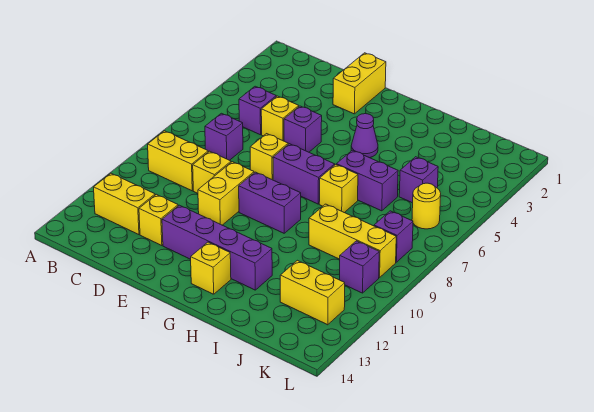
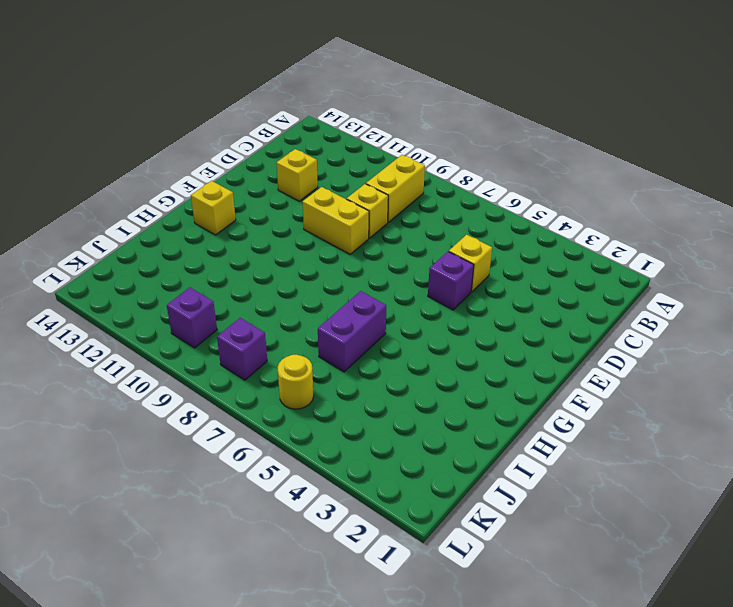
none -> yellow 1x2 brick [94,173,155,235]
none -> purple 1x1 brick [239,86,276,135]
none -> purple 1x1 brick [205,113,243,160]

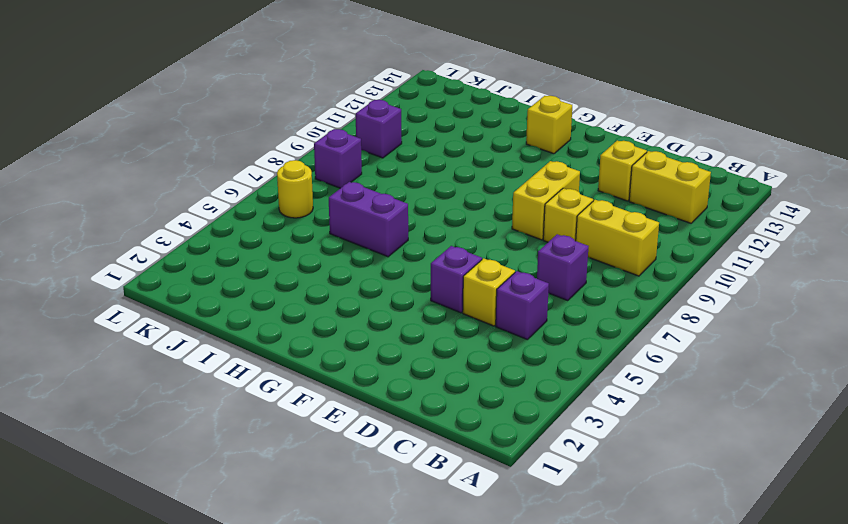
none -> yellow 1x2 brick [333,53,386,114]
none -> yellow 1x1 brick [250,134,288,180]
none -> purple 1x4 brick [162,205,272,290]

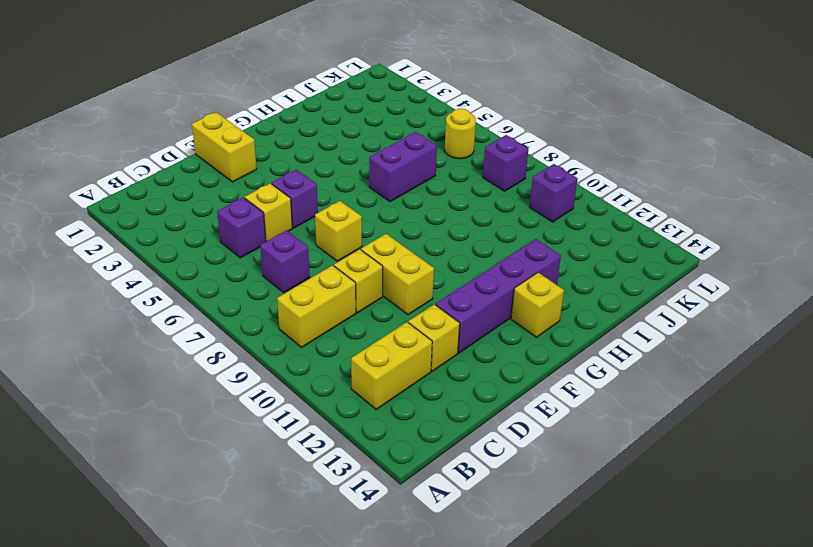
none -> purple 1x2 brick [273,144,335,204]
none -> purple 1x2 brick [239,172,301,233]
none -> purple 1x1 cone [351,114,378,158]

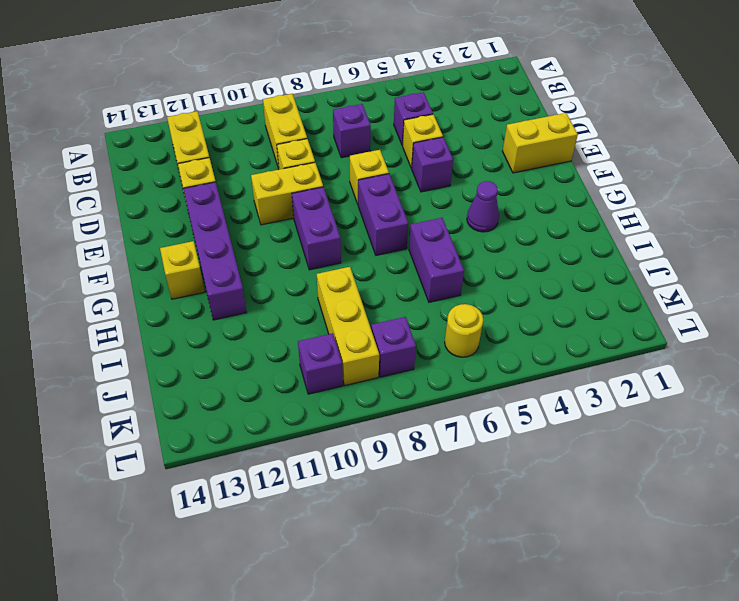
none -> yellow 1x1 brick [319,164,358,213]
none -> purple 1x1 brick [399,157,438,203]
none -> yellow 1x2 brick [280,260,345,325]

